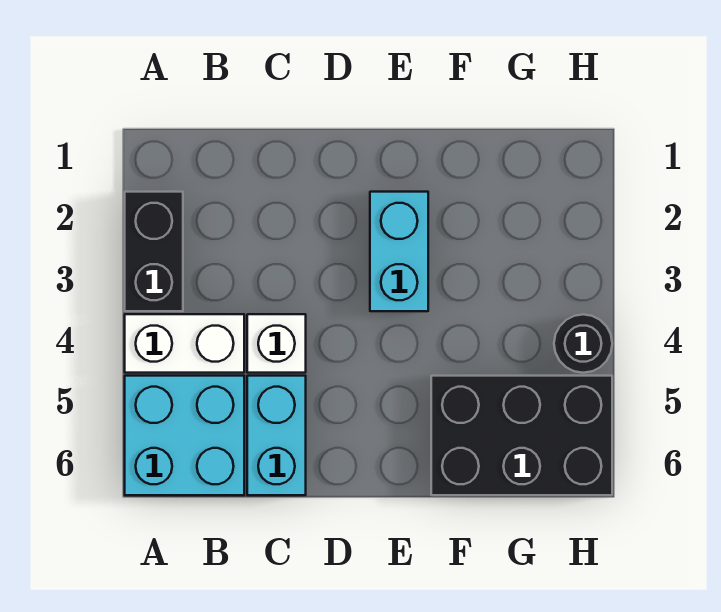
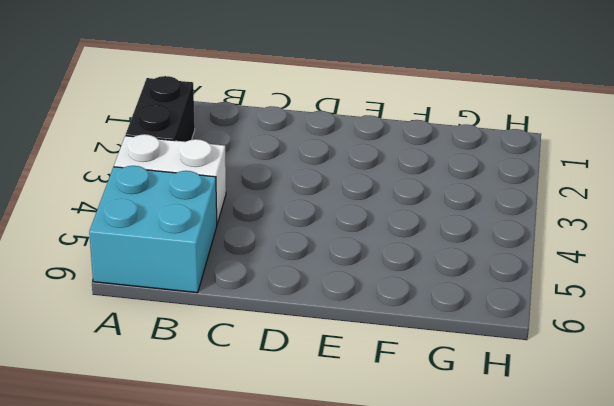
none -> white 1x1 brick [247,314,306,373]
none -> cyan 1x2 brick [247,376,306,495]

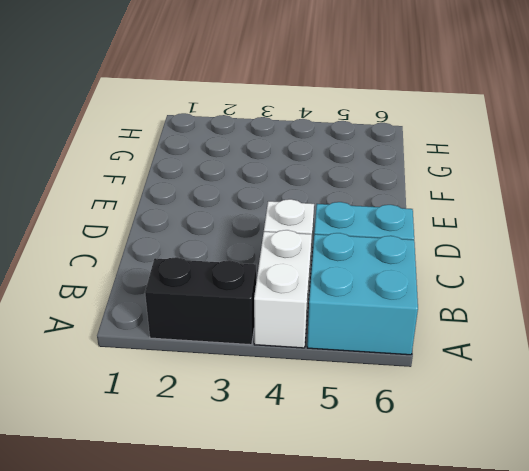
none -> cyan 1x2 brick [370,192,428,311]
none -> black 2x3 brick [431,376,612,495]

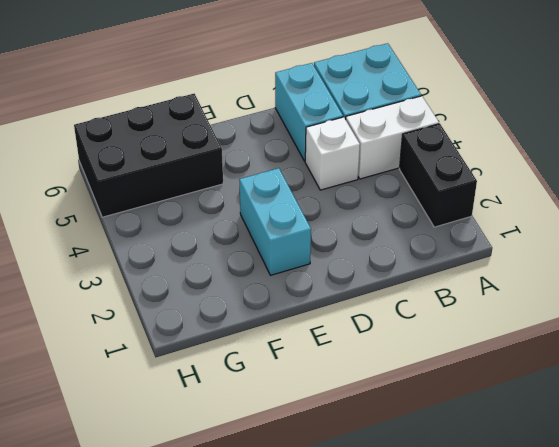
none -> black 1x1 round brick [554,314,612,373]

